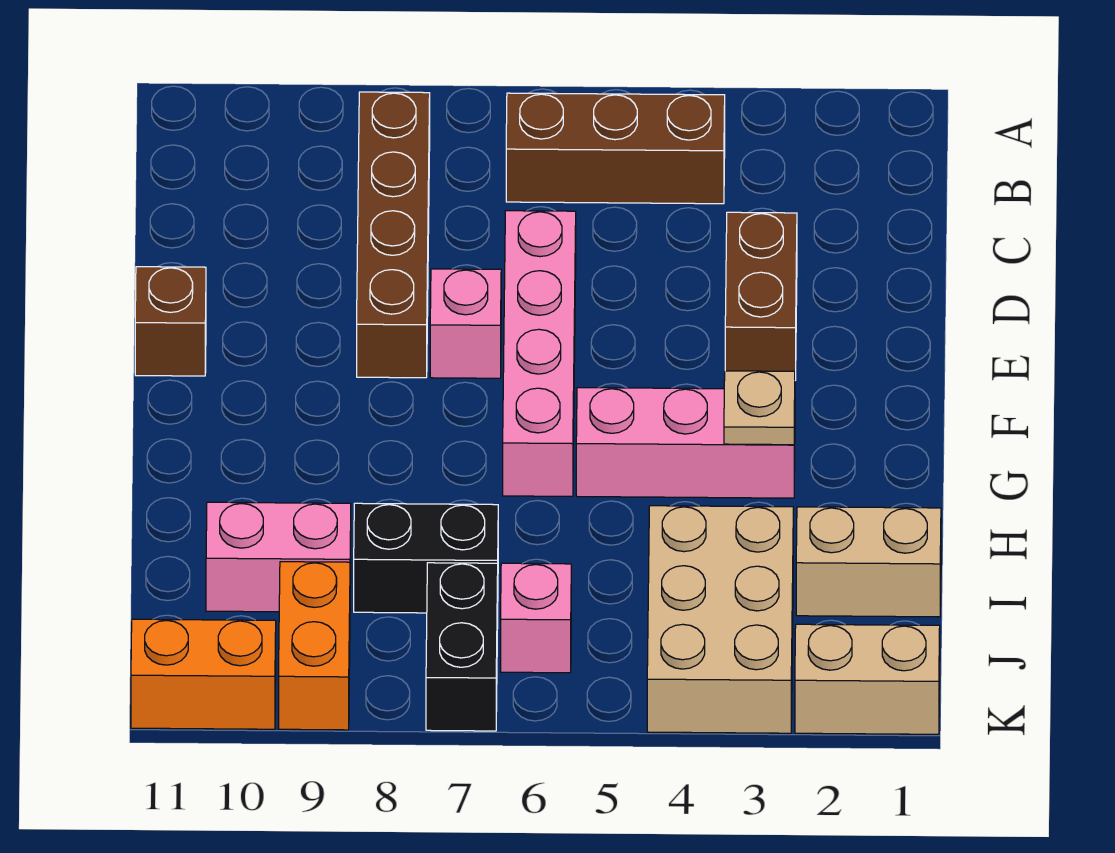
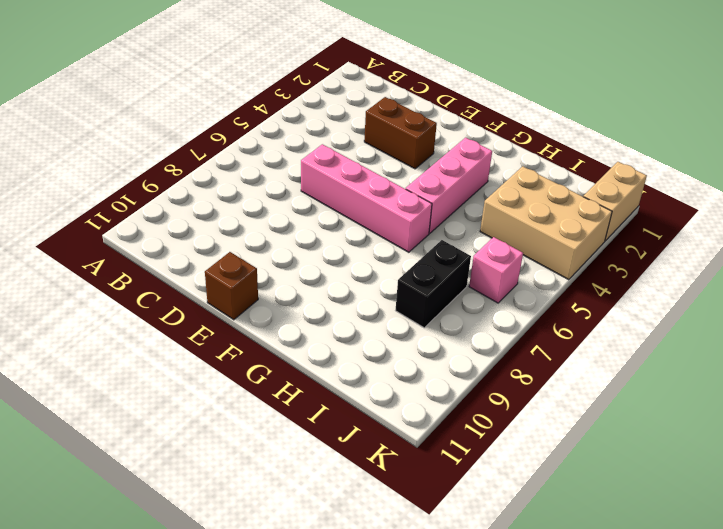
none -> brown 1x3 brick [506,93,725,204]
none -> brown 1x4 brick [357,92,430,378]
none -> pink 1x1 brick [430,269,501,378]

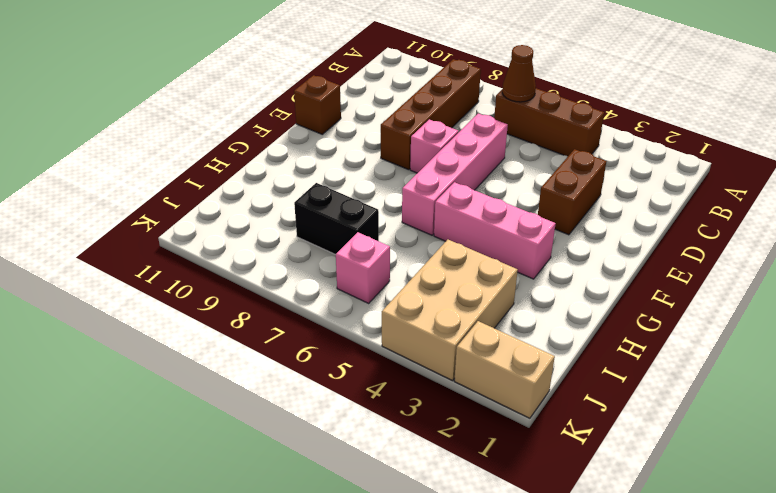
brown 1x1 cone [502,45,536,102] -> none
none -> tan 1x2 brick [796,507,941,617]
none -> pink 1x2 brick [206,502,351,612]
none -> black 1x2 brick [426,563,498,731]

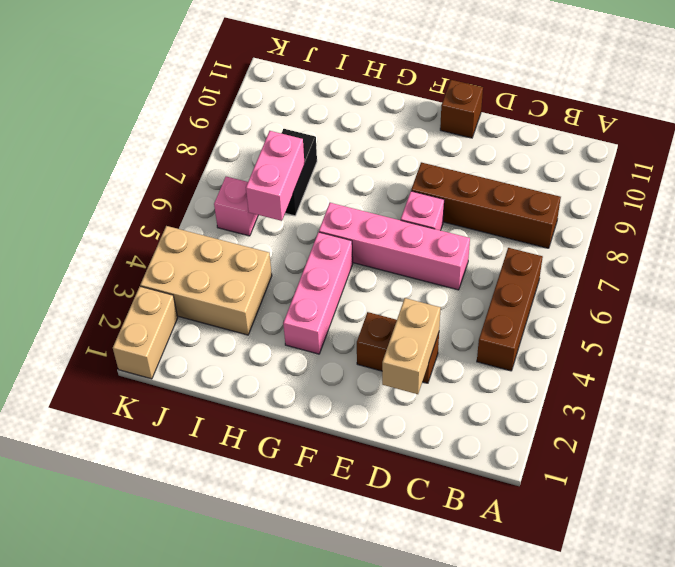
tan 1x2 brick [382,298,440,394] -> tan 1x2 brick moved to [796,507,941,617]
pink 1x2 brick [246,131,304,221] -> pink 1x2 brick moved to [206,502,351,612]
none -> black 1x2 brick [426,563,498,731]
none -> orange 1x2 brick [279,562,350,730]
none -> orange 1x2 brick [131,619,276,729]

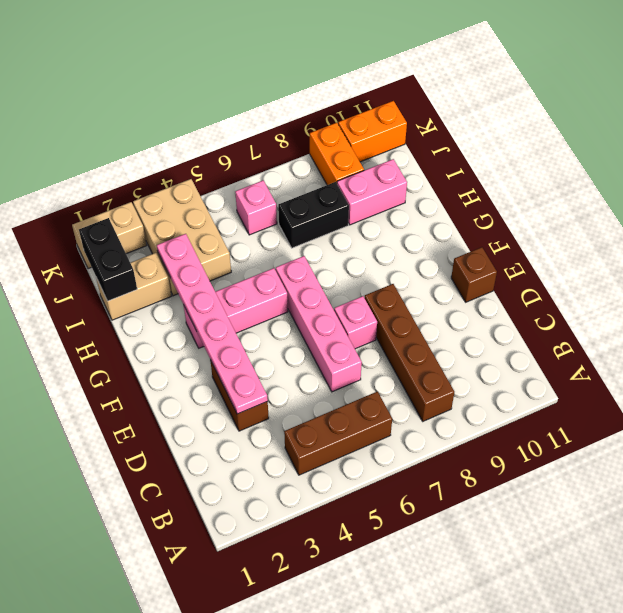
pink 1x6 plate [157,234,268,414] -> tan 1x1 plate [724,371,795,445]
black 1x2 brick [79,218,137,301] -> black 1x2 brick moved to [426,563,498,731]

